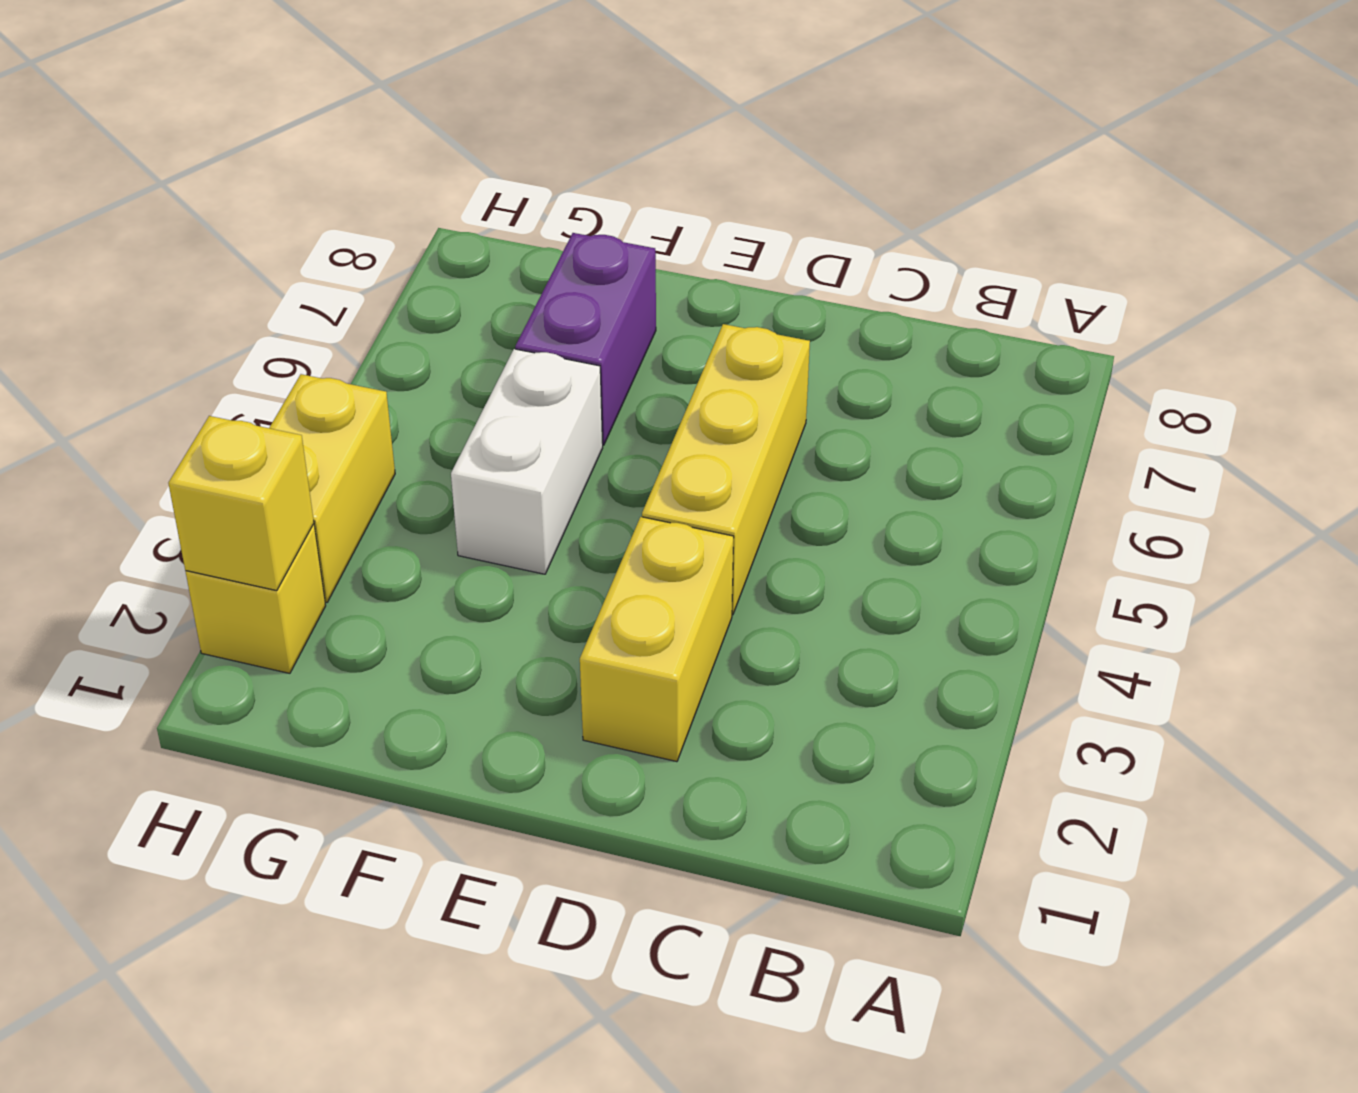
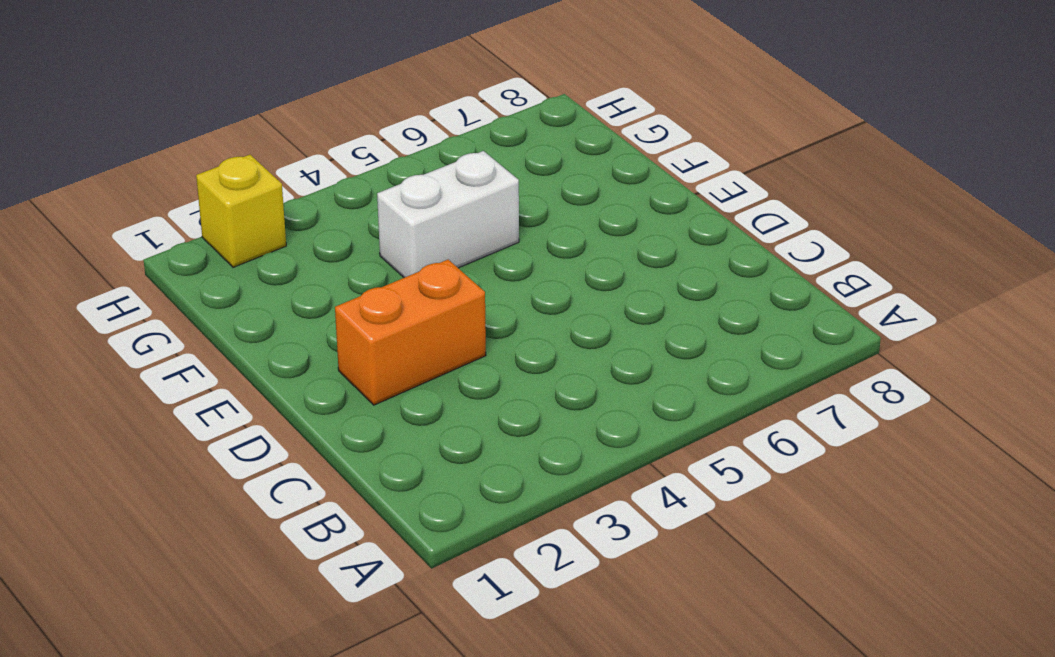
orange 1x2 brick [335,260,486,405] -> yellow 1x2 brick [580,517,734,762]
none -> yellow 1x3 brick [642,324,810,615]
none -> purple 1x2 brick [515,233,656,445]

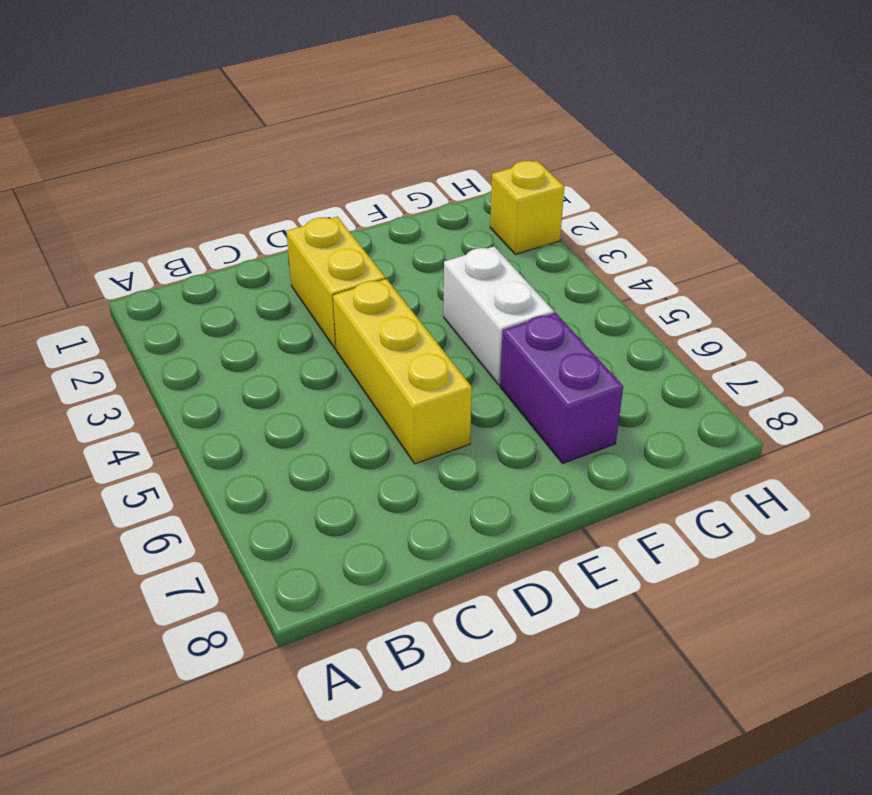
none -> yellow 1x2 brick [269,374,395,602]
none -> yellow 1x1 brick [168,416,314,591]

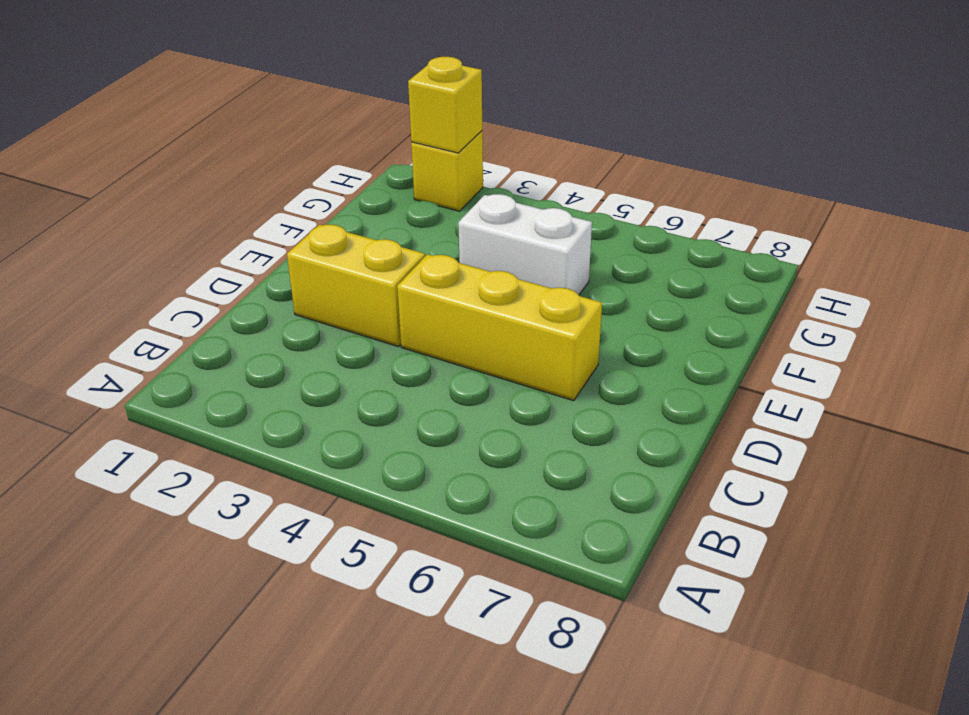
none -> purple 1x2 brick [515,233,656,445]
none -> yellow 1x2 brick [269,374,395,602]

